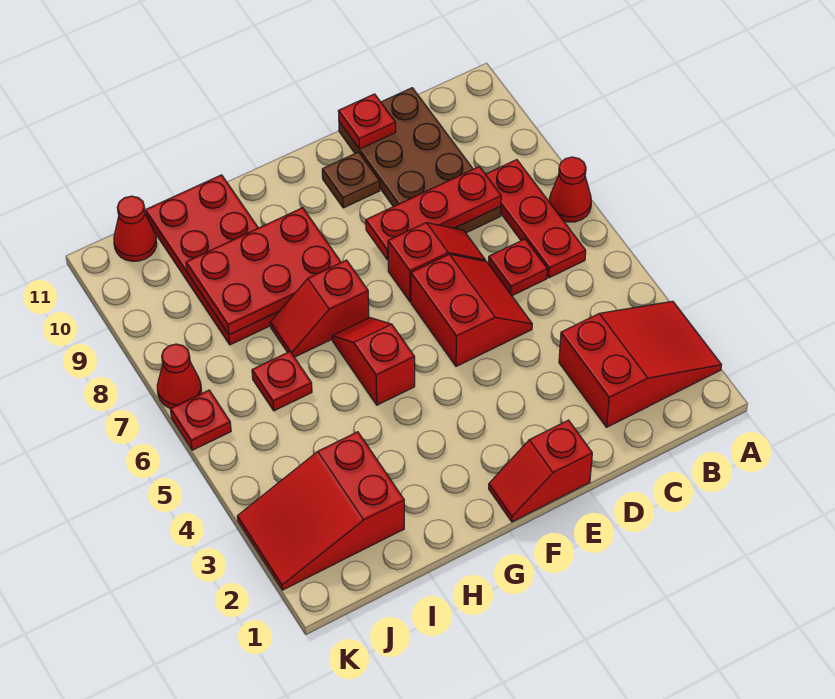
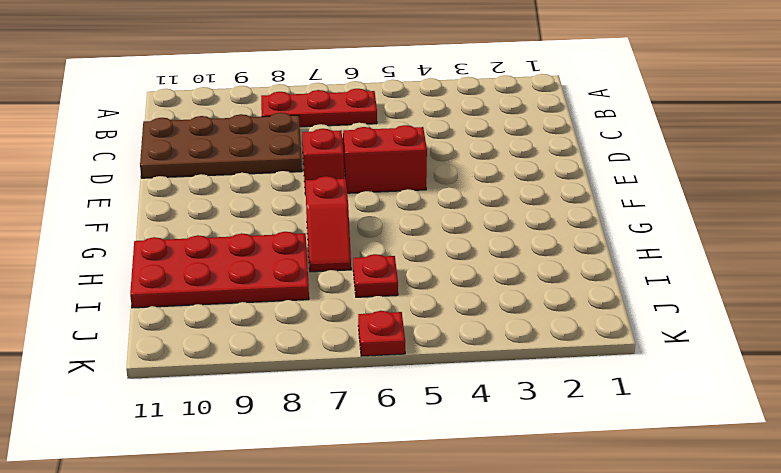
none -> red 2x3 slope [559,301,721,427]
none -> red 1x1 cone [549,157,591,222]
none -> red 1x1 plate [488,239,547,296]

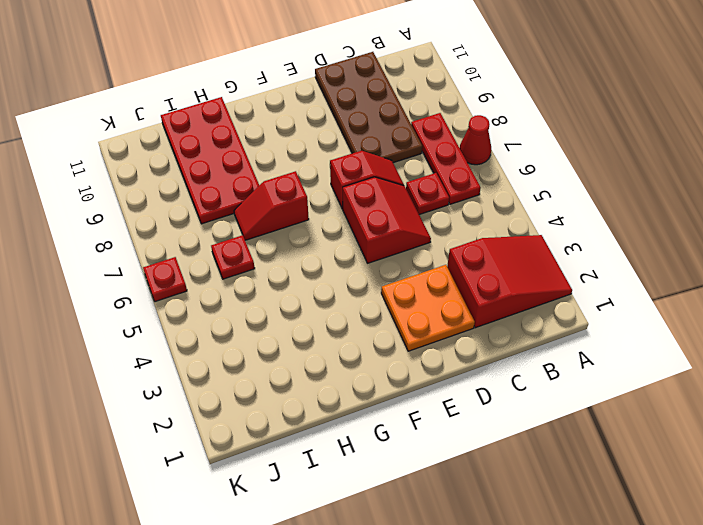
orange 2x2 plate [381,265,475,351] -> none
none -> red 1x2 slope [489,420,592,522]
none -> brown 1x1 plate [322,152,380,208]
none -> red 1x2 slope [332,318,415,405]

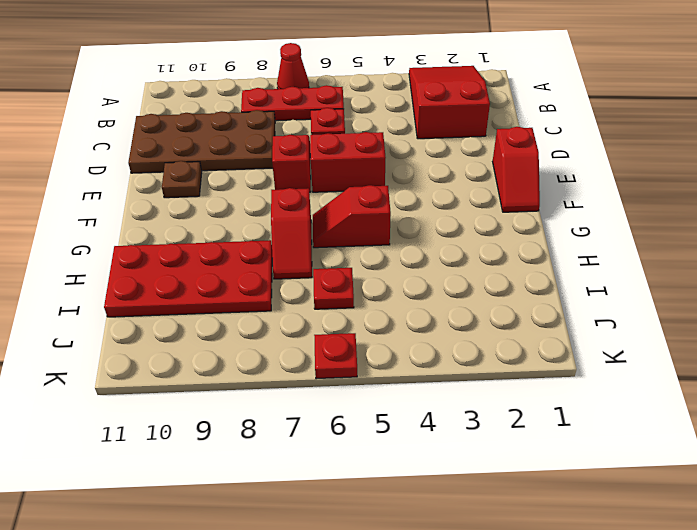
none -> red 2x3 slope [237,432,404,590]
none -> red 1x1 cone [114,196,157,261]
none -> red 1x1 cone [157,344,201,408]

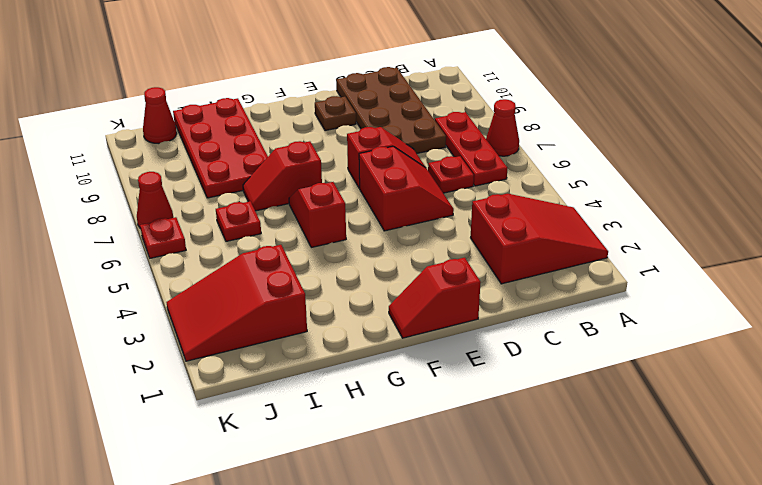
none -> red 1x3 plate [366,167,501,260]
none -> red 1x1 plate [338,94,396,149]
none -> red 2x3 plate [186,208,341,335]

